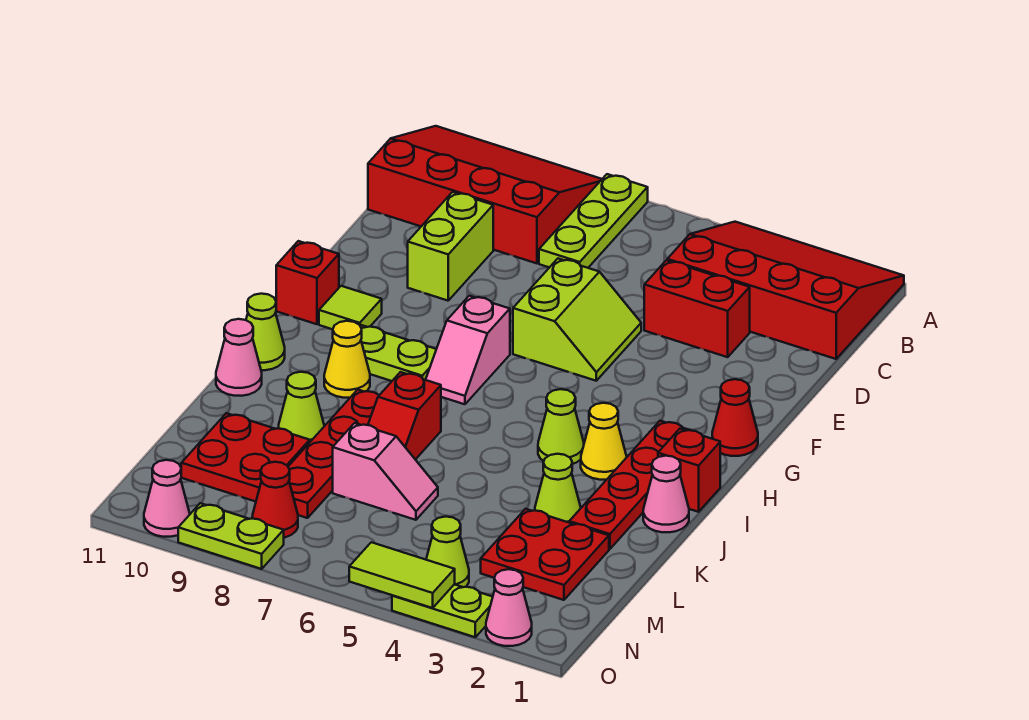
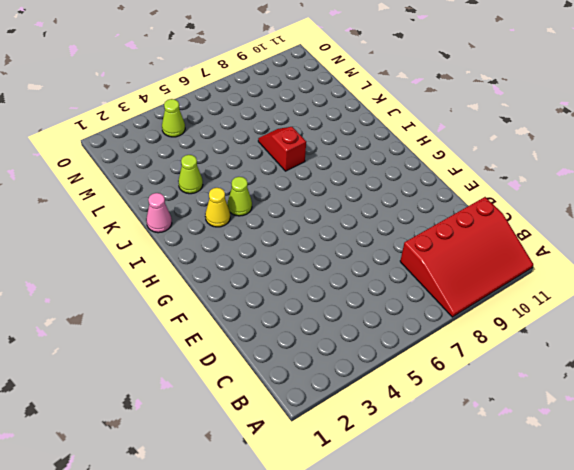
none -> red 3x4 slope [667,222,904,359]
none -> lime 1x3 plate [539,174,648,268]
none -> red 1x2 brick [644,260,750,357]
none -> lime 1x2 brick [408,192,493,301]

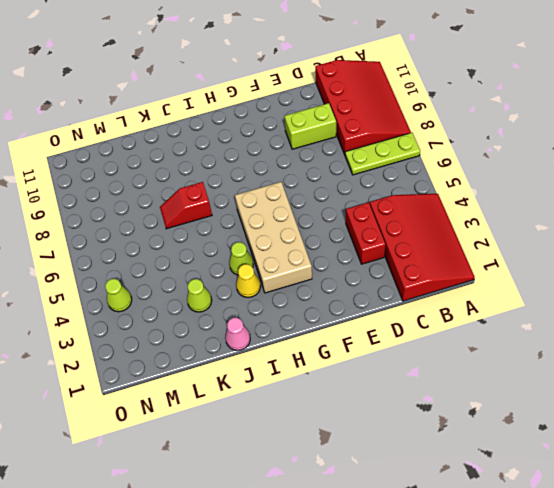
tan 2x4 brick [235,182,312,293] -> none
none -> lime 2x2 slope [513,259,641,381]
none -> red 1x1 cone [712,379,758,456]
none -> pink 1x2 slope [426,296,510,404]
none -> lime 1x1 tile [319,286,382,329]

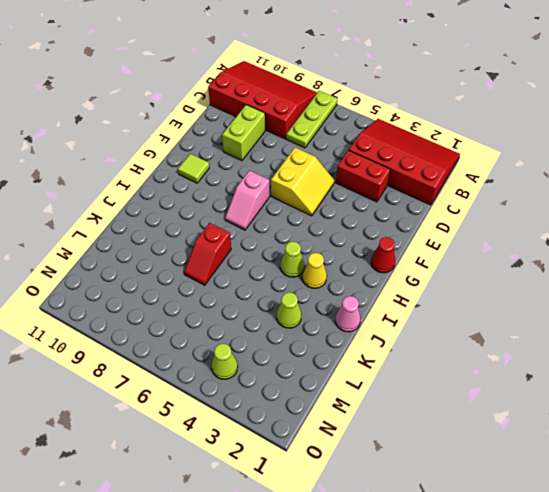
yellow 2x2 slope [271,148,334,216] -> lime 2x2 slope [513,259,641,381]
none -> red 1x1 brick [276,241,339,324]
none -> red 1x4 plate [569,421,688,549]
none -> lime 1x2 plate [360,325,436,381]
none -> red 1x1 brick [658,429,720,512]

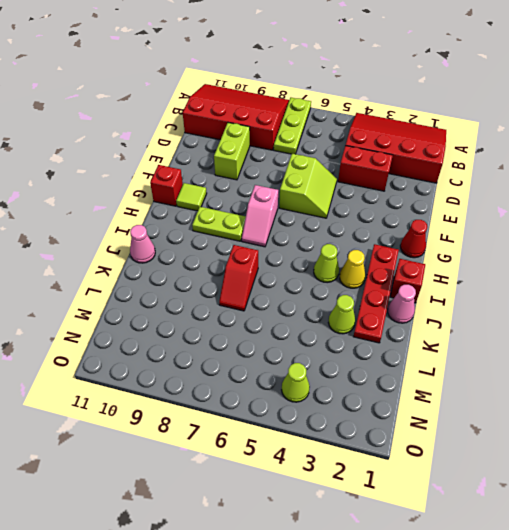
none -> yellow 1x1 cone [324,321,370,398]
none -> lime 1x1 cone [246,294,285,370]
none -> red 1x4 plate [288,390,379,518]
none -> lime 1x1 cone [279,372,324,442]

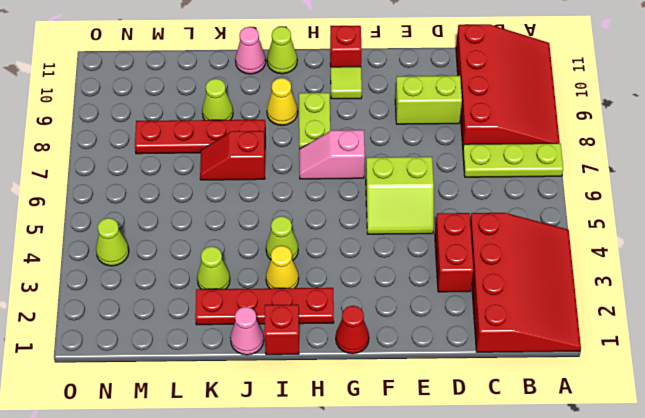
none -> red 2x2 plate [481,509,609,600]
none -> pink 1x2 slope [333,423,438,520]
none -> red 2x2 plate [181,413,310,502]
none -> red 1x1 cone [252,462,298,538]

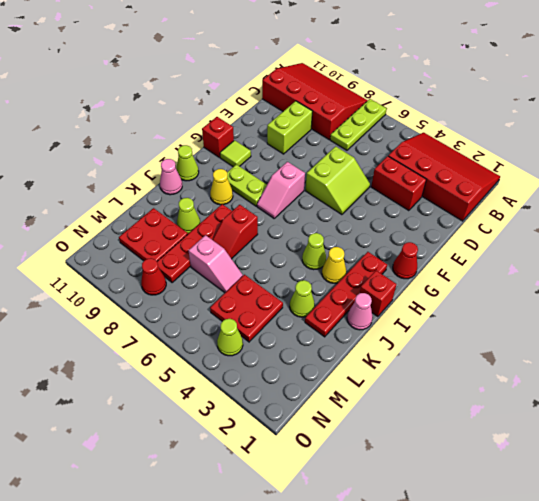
red 2x2 plate [210,275,283,342] -> red 2x2 plate moved to [481,509,609,600]
none -> pink 1x1 cone [486,569,532,646]
none -> lime 1x2 plate [392,584,493,637]
none -> lime 1x2 plate [178,503,284,569]
none -> pink 1x1 cone [144,460,190,537]

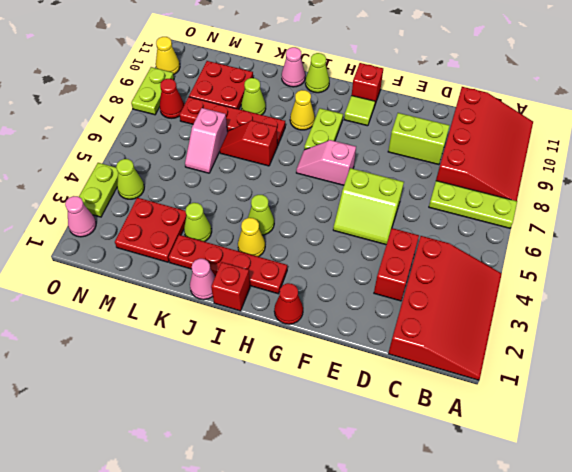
yellow 1x1 cone [156,37,180,75] -> pink 1x1 cone [144,460,190,537]
none -> lime 1x2 tile [349,542,455,608]

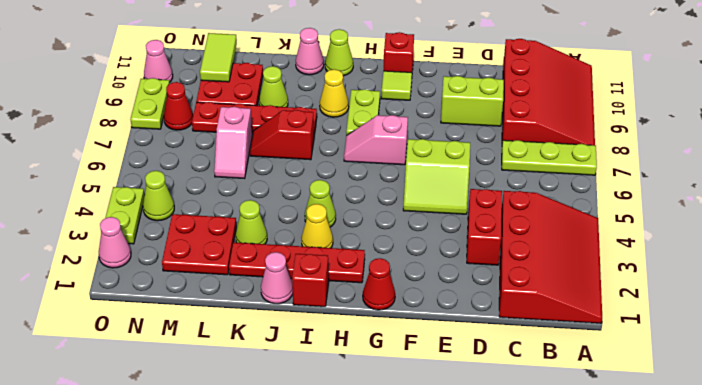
lime 1x2 tile [200,33,237,82] -> lime 1x2 tile moved to [349,542,455,608]

